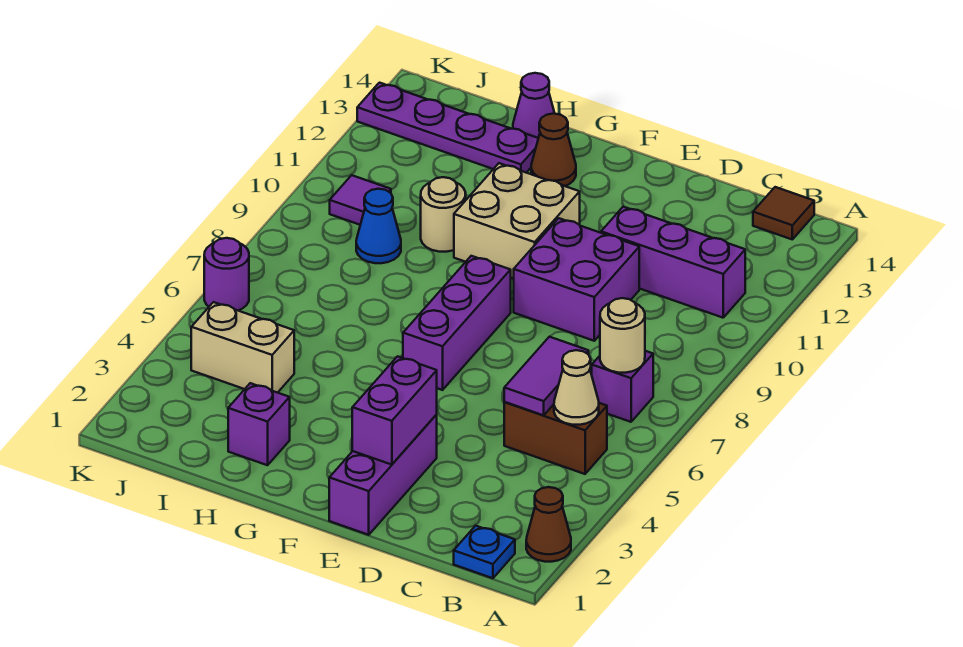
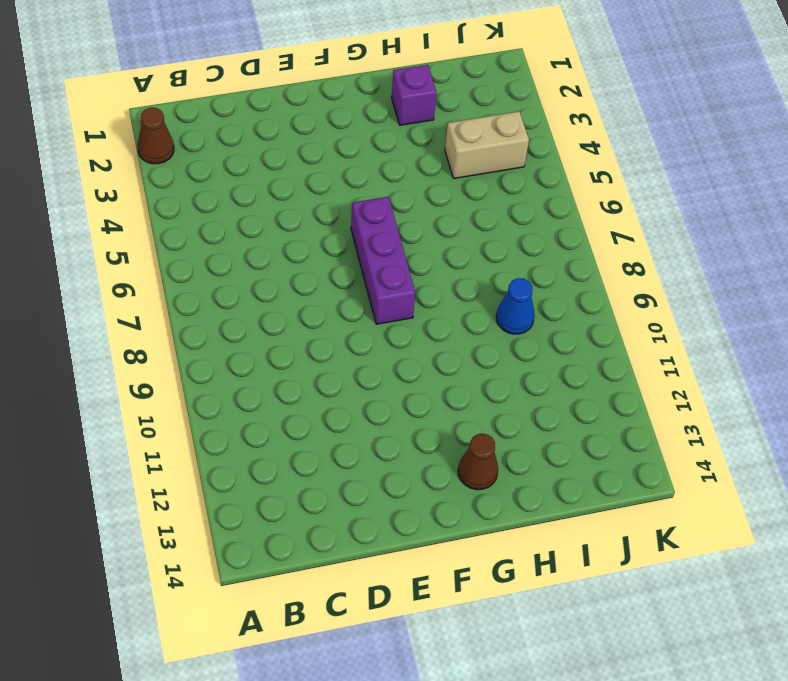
none -> blue 1x1 plate [454,526,515,578]
none -> brown 1x2 brick [504,402,607,474]
none -> purple 1x1 brick [592,351,653,422]

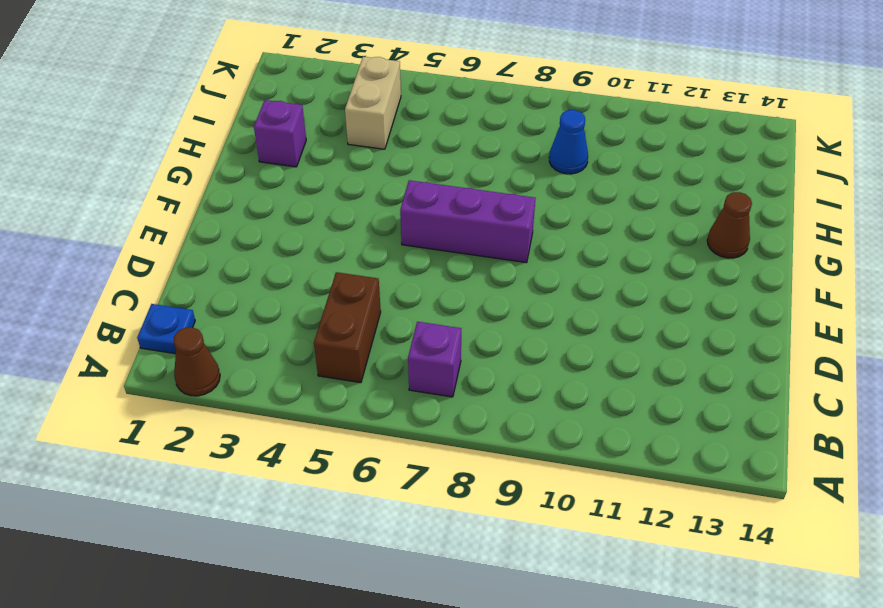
none -> purple 1x3 brick [601,207,745,318]
none -> brown 1x1 tile [753,187,814,239]
none -> purple 2x2 brick [514,218,639,341]

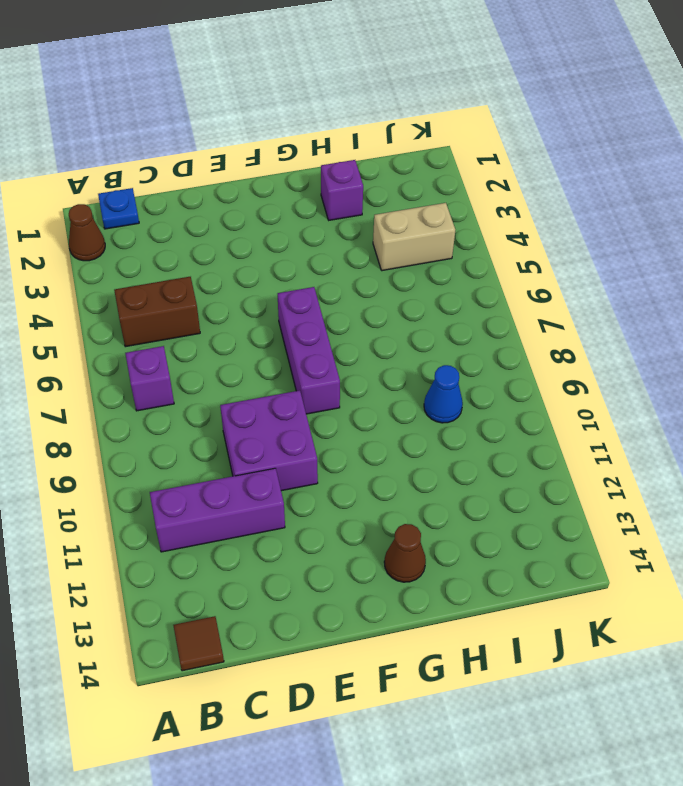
none -> purple 1x3 brick [329,415,437,535]
none -> tan 2x2 brick [454,163,580,279]
none -> tan 1x1 round brick [421,177,466,252]

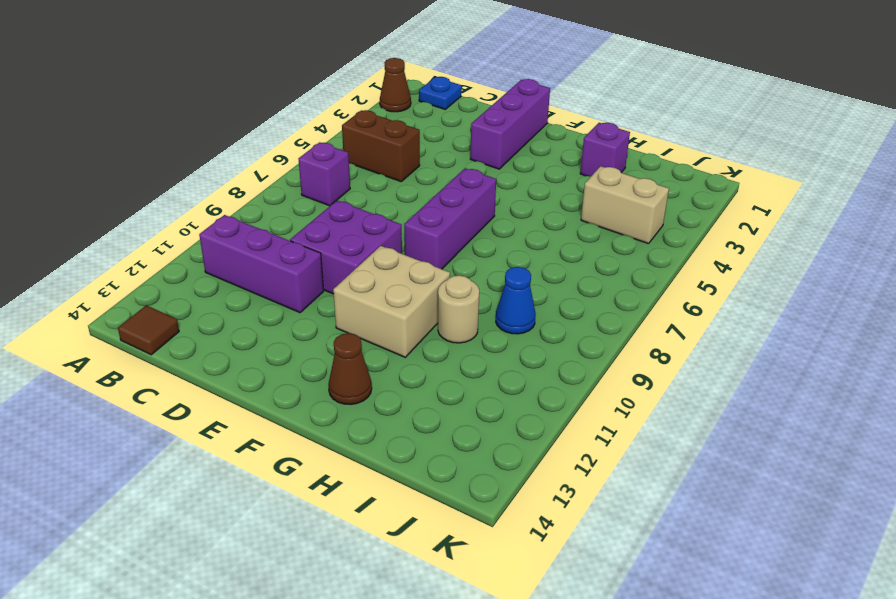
none -> purple 1x4 plate [357,83,538,173]
none -> purple 1x1 cone [513,73,555,138]
none -> purple 1x1 tile [330,175,391,225]

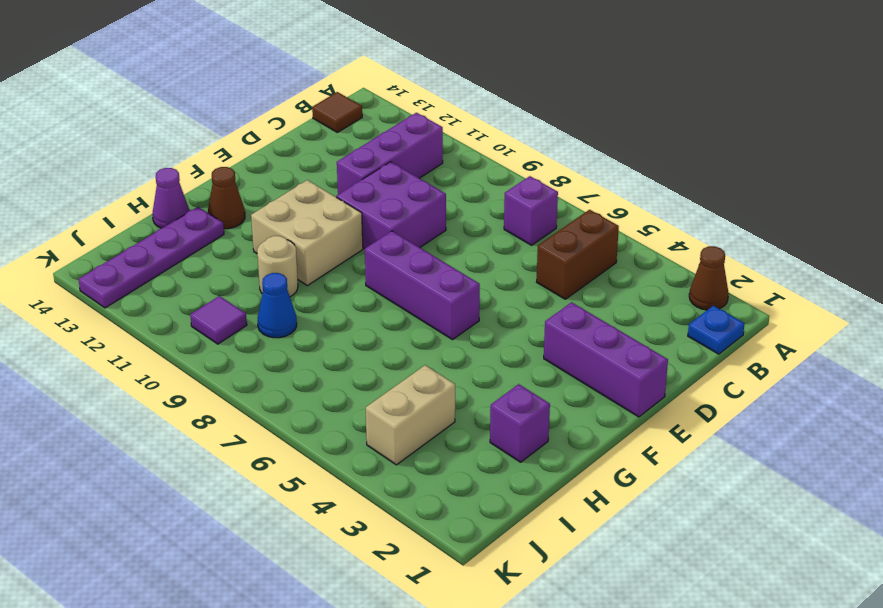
none -> purple 1x1 round brick [204,238,249,311]
none -> tan 1x1 cone [554,350,599,425]
none -> tan 1x1 round brick [600,298,645,373]

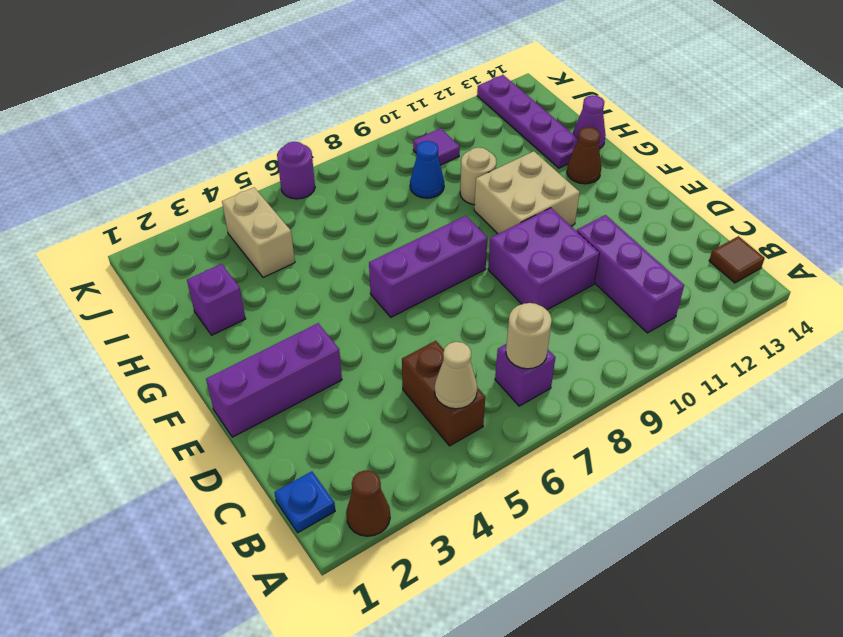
none -> purple 1x2 tile [504,337,589,415]
none -> purple 1x2 brick [352,356,437,465]

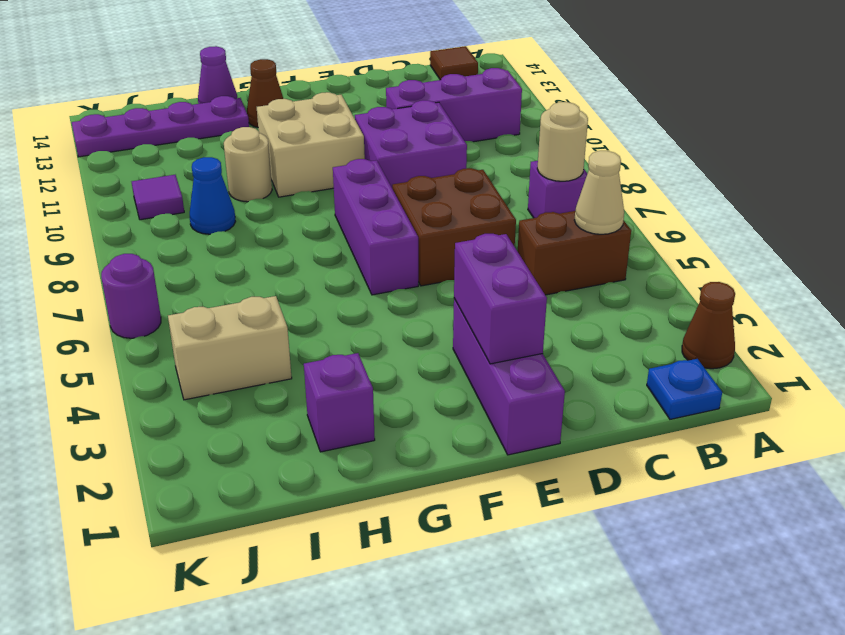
brown 2x2 brick [392,168,516,286] -> none
none -> purple 1x2 tile [504,337,589,415]

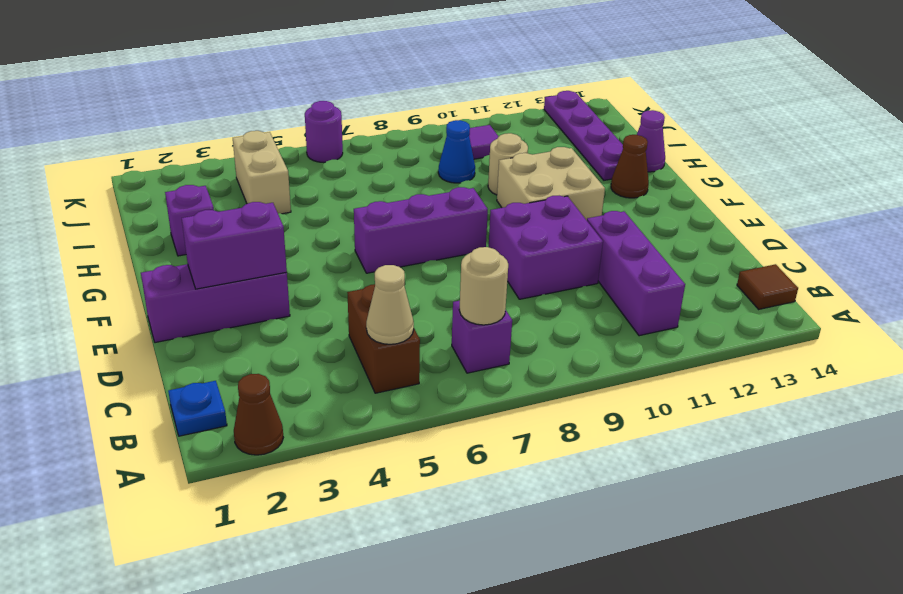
none -> purple 1x2 tile [504,337,589,415]

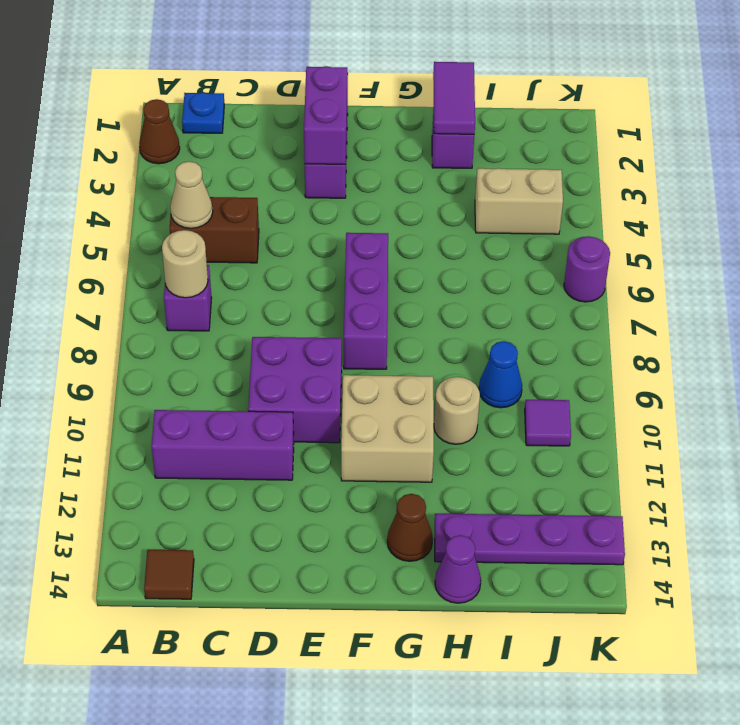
purple 1x2 tile [433,62,475,134] -> purple 1x2 tile moved to [504,337,589,415]

